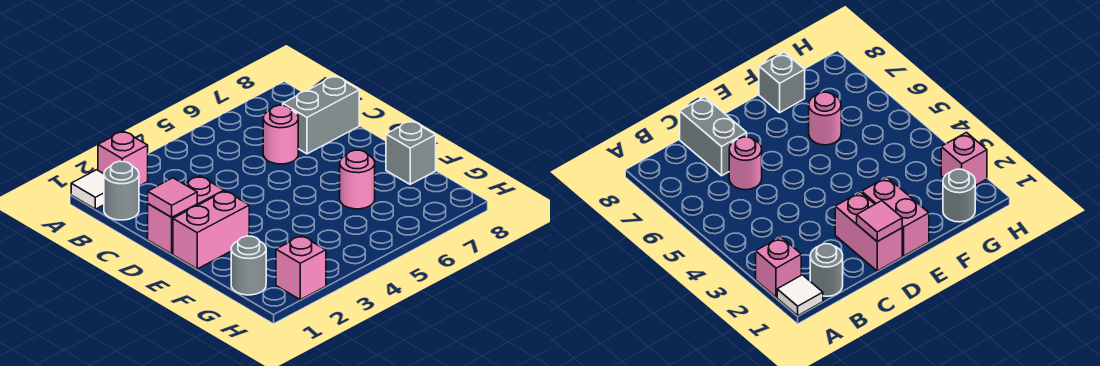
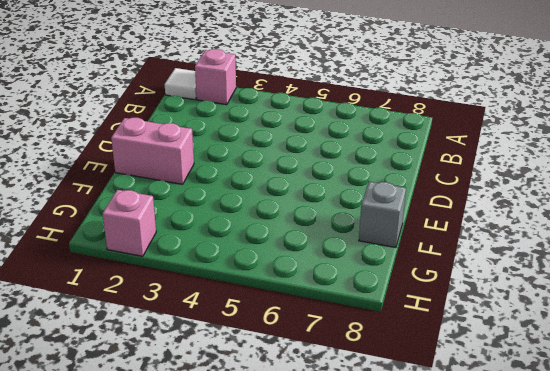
none -> grey 1x1 round brick [104,161,139,220]
none -> pink 1x1 round brick [263,105,298,164]
none -> grey 1x2 brick [283,76,359,154]

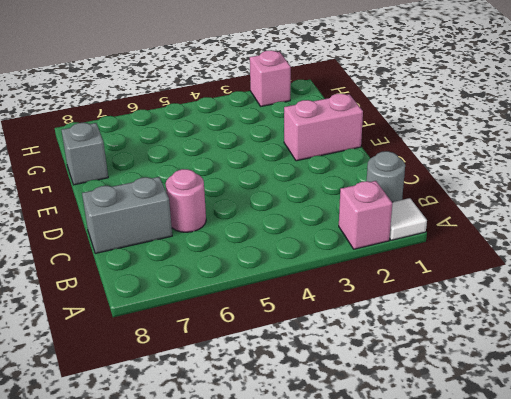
none -> pink 1x2 brick [148,176,224,254]
none -> pink 1x1 round brick [340,150,375,209]
none -> grey 1x1 round brick [231,236,266,295]

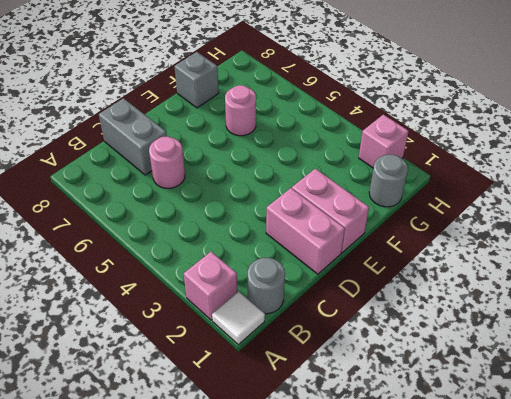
none -> pink 1x1 tile [148,178,197,217]

